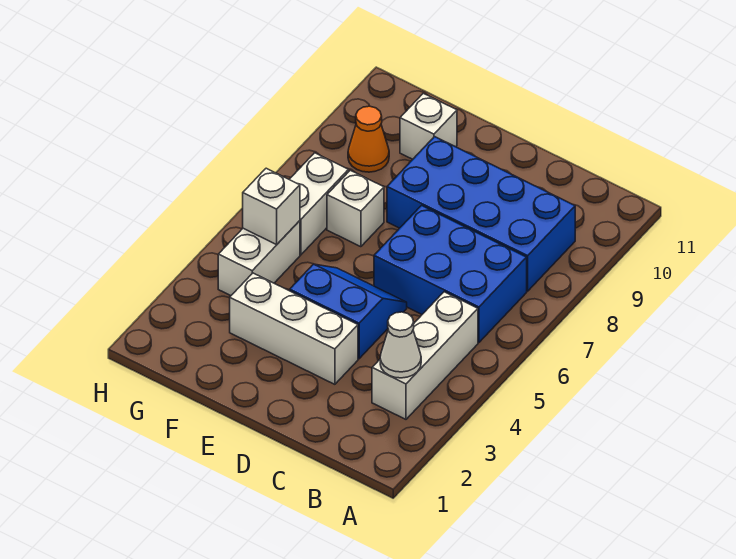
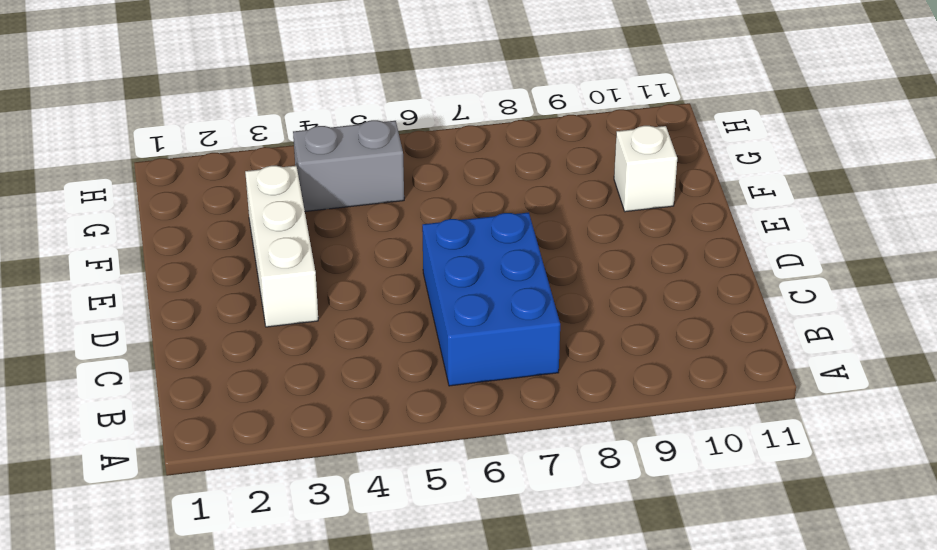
grey 1x2 brick [293,120,404,211] -> white 1x2 brick [218,221,300,296]
none -> white 1x3 brick [372,292,478,419]
none -> blue 2x4 brick [387,137,575,291]
none -> blue 2x2 slope [290,264,407,359]

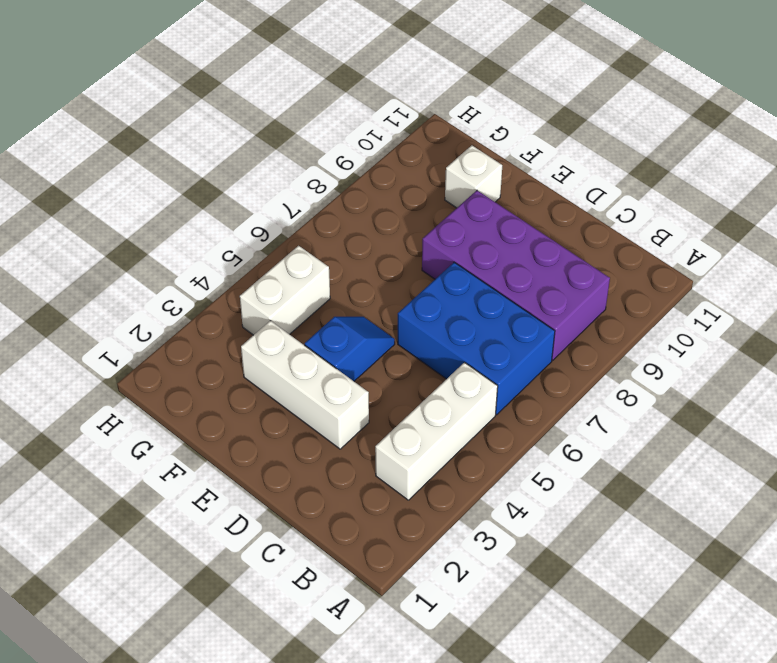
purple 2x4 brick [422,191,610,360] -> blue 2x4 brick [387,137,575,291]
blue 1x2 slope [305,317,395,381] -> blue 2x2 slope [290,264,407,359]
none -> white 1x1 brick [327,170,384,247]
none -> white 1x2 brick [289,153,349,255]
none -> orange 1x1 cone [348,106,389,172]

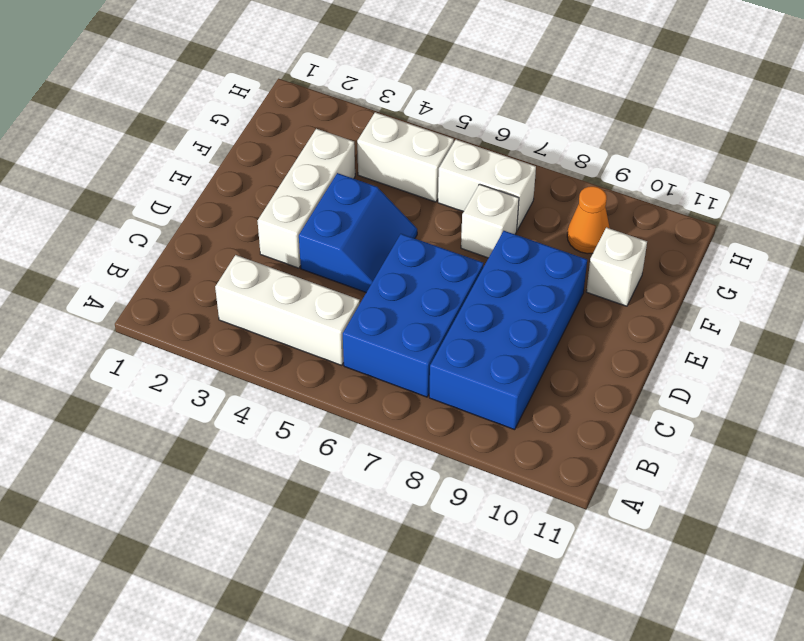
none -> white 1x1 cone [380,312,421,378]
none -> white 1x1 brick [243,168,300,245]

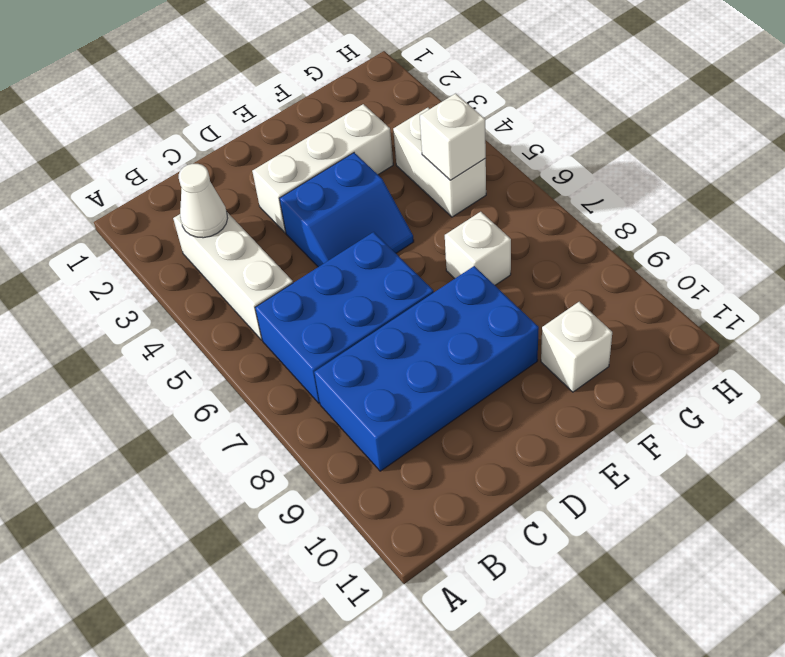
none -> white 1x2 brick [289,153,349,255]
none -> orange 1x1 cone [348,106,389,172]

